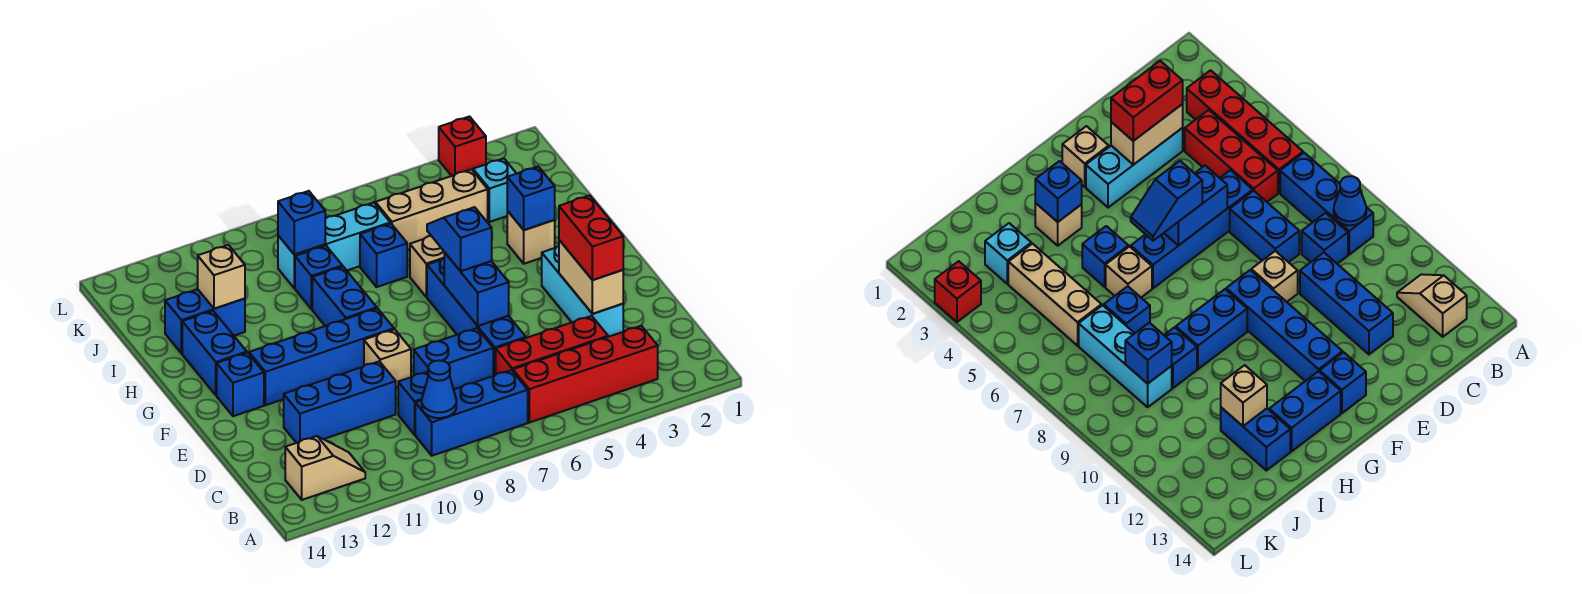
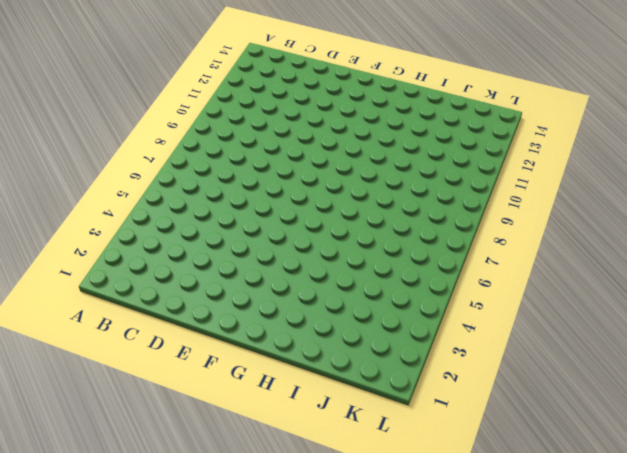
none -> red 1x4 brick [513,326,658,423]
none -> blue 1x3 brick [415,370,528,456]
none -> tan 1x2 slope [285,436,365,500]
none -> red 1x3 brick [496,316,608,374]

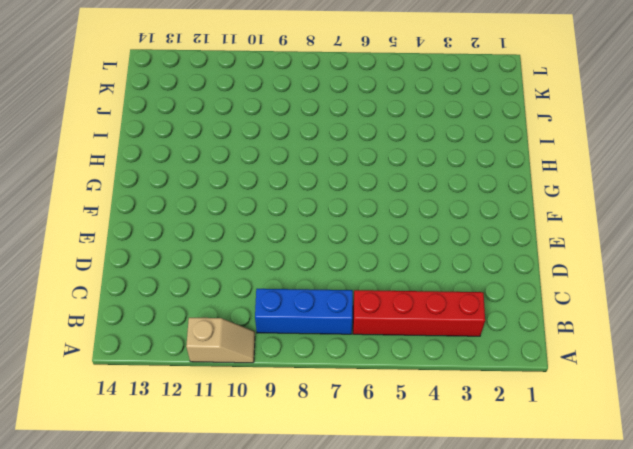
tan 1x2 slope [186,318,255,363] -> tan 1x2 slope moved to [285,436,365,500]
none -> red 1x3 brick [496,316,608,374]
none -> blue 1x1 brick [398,372,428,435]
none -> cyan 1x3 brick [542,246,623,337]
none -> blue 1x4 brick [427,258,526,376]

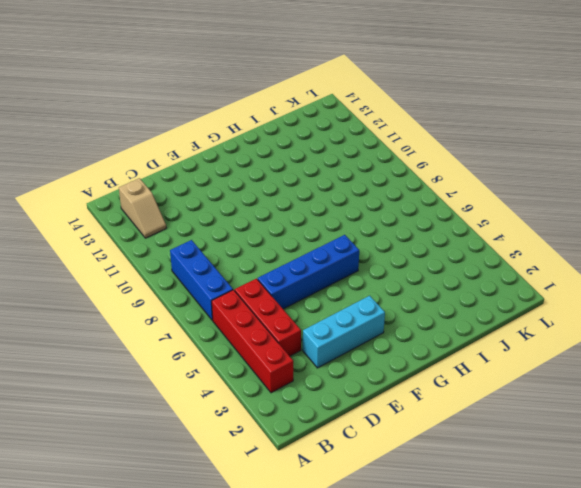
none -> blue 1x1 brick [398,372,428,435]
none -> blue 1x2 brick [414,328,493,389]
none -> blue 1x3 brick [284,361,396,443]
none -> tan 1x1 brick [364,329,411,388]

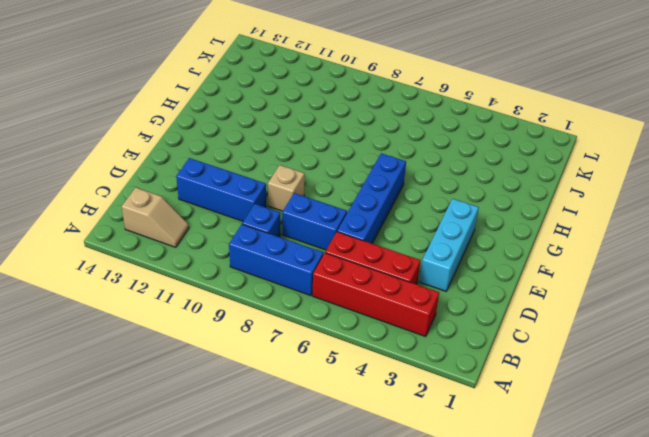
none -> tan 1x1 brick [1062,126,1109,187]
none -> blue 1x4 brick [249,308,394,405]
none -> blue 1x1 brick [217,353,264,416]
none -> blue 1x2 brick [312,267,377,326]

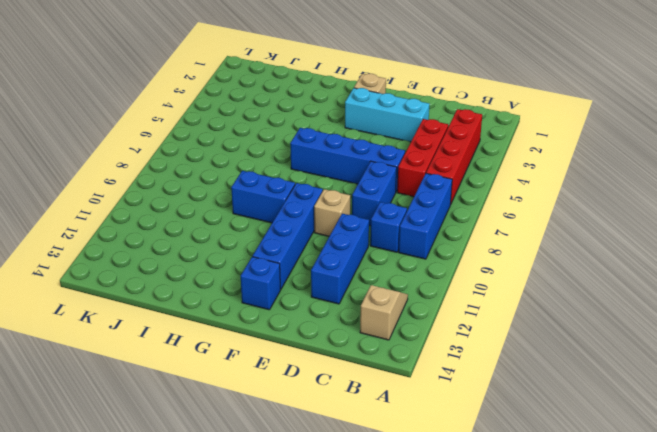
none -> blue 1x2 brick [182,311,247,395]
none -> tan 1x1 brick [507,211,555,264]
none -> blue 1x1 brick [1082,226,1129,287]
none -> tan 1x1 brick [410,236,444,297]

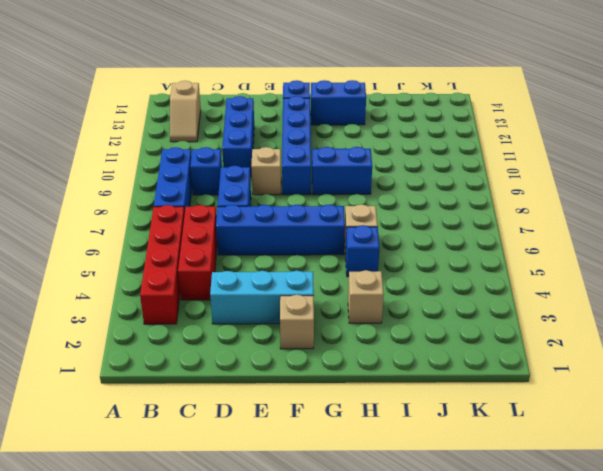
none -> blue 1x1 brick [360,223,407,287]
none -> blue 1x1 brick [295,246,342,309]
none -> blue 1x2 brick [165,289,245,353]
none -> cyan 1x1 brick [473,158,517,222]

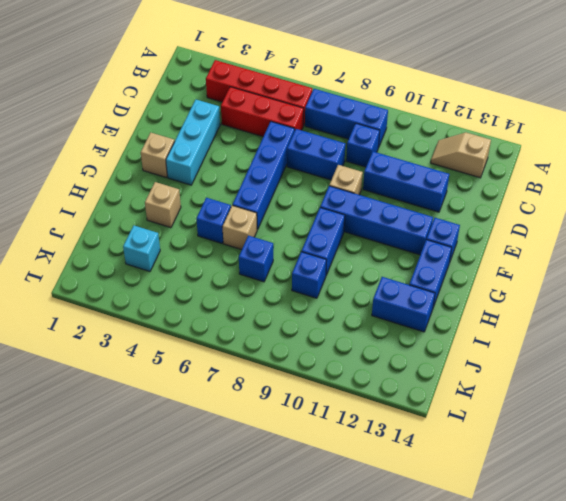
none -> tan 1x3 brick [375,169,488,250]
none -> cyan 1x3 brick [278,202,390,288]
none -> red 1x1 brick [439,117,486,176]
none -> blue 1x1 cone [422,360,456,418]

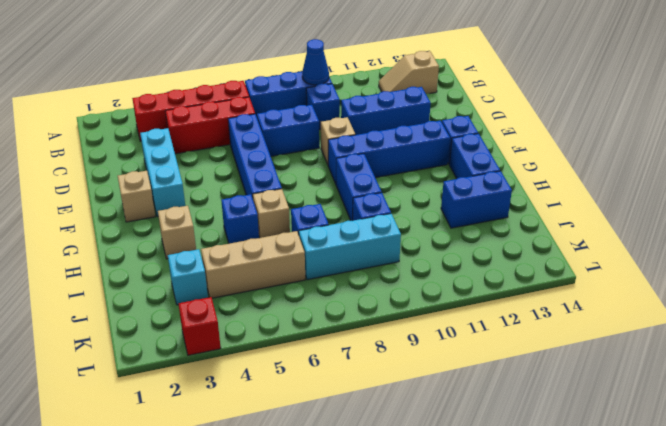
none -> tan 1x2 brick [559,240,623,314]
none -> blue 1x2 brick [444,252,509,326]
none -> blue 1x1 brick [507,167,555,230]
none -> tan 1x1 brick [198,245,245,309]

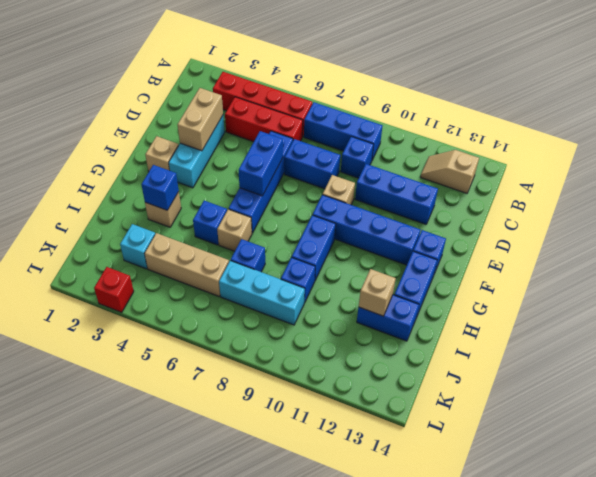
none -> blue 1x1 cone [422,360,456,418]
none -> blue 1x1 brick [278,191,325,255]
none -> red 1x2 brick [559,195,623,280]
none -> blue 1x2 slope [427,207,492,271]

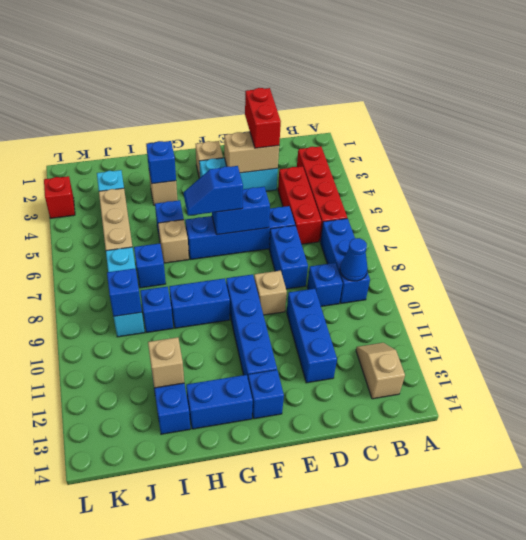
red 1x2 brick [245,88,281,148] -> red 1x2 brick turned to [559,195,623,280]

